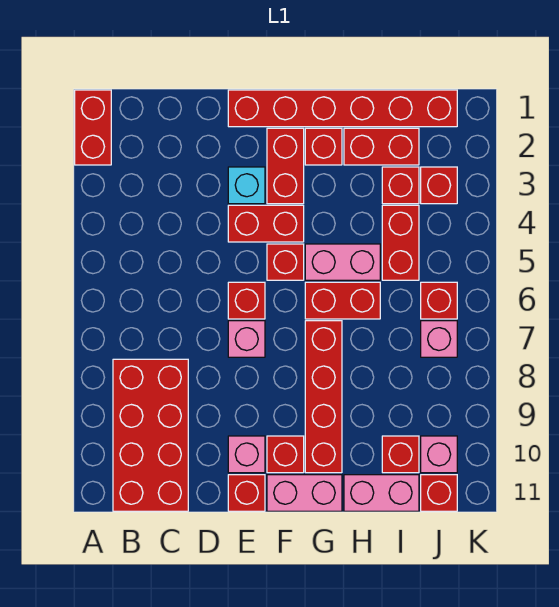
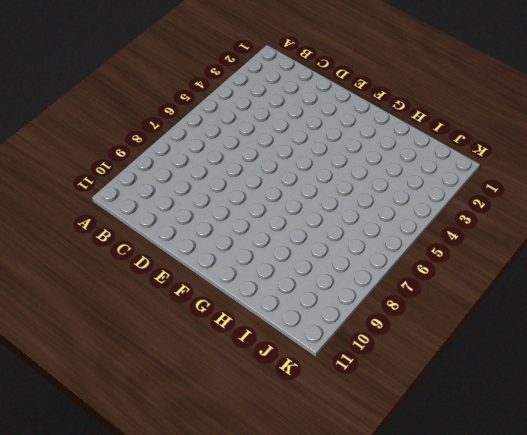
none -> red 1x2 brick [75,90,111,165]
none -> red 2x4 brick [113,359,188,511]
none -> red 1x6 brick [228,90,457,127]

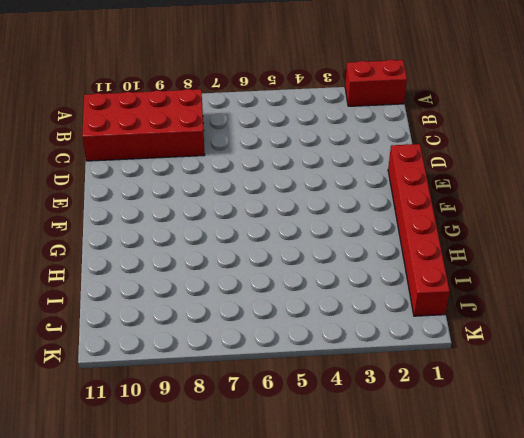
none -> cyan 1x1 brick [228,167,265,204]
none -> red 1x2 brick [228,205,304,242]
none -> red 1x1 brick [228,282,265,319]

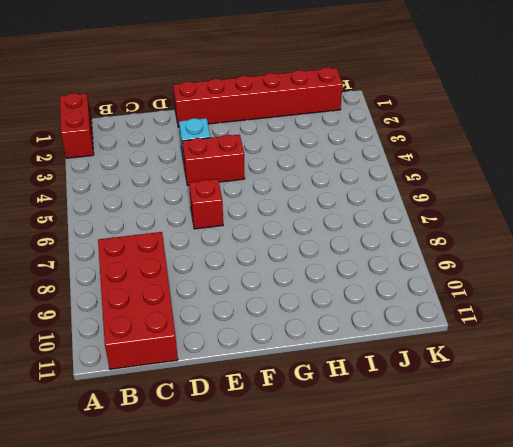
none -> pink 1x1 brick [228,321,265,357]
none -> pink 1x1 brick [228,436,265,473]
none -> red 1x1 brick [228,475,265,511]

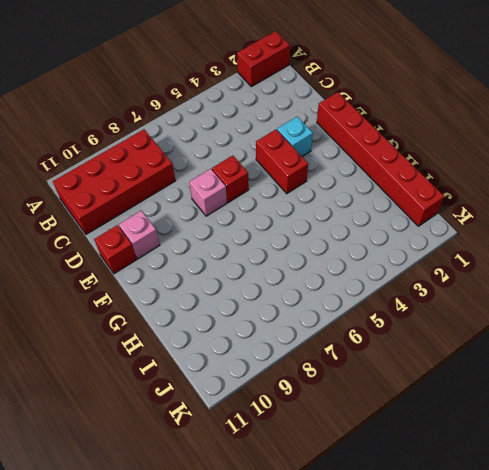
none -> red 1x2 brick [267,128,304,204]
none -> red 1x1 brick [267,244,304,280]
none -> red 1x1 brick [267,436,304,473]

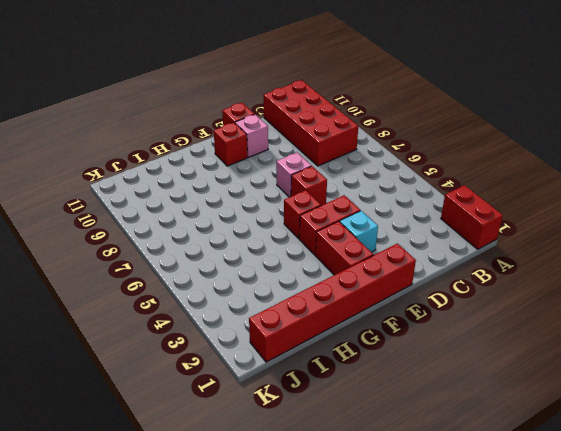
none -> pink 1x2 brick [267,475,342,511]
none -> red 1x1 brick [305,128,342,165]
none -> pink 1x2 brick [305,244,380,280]

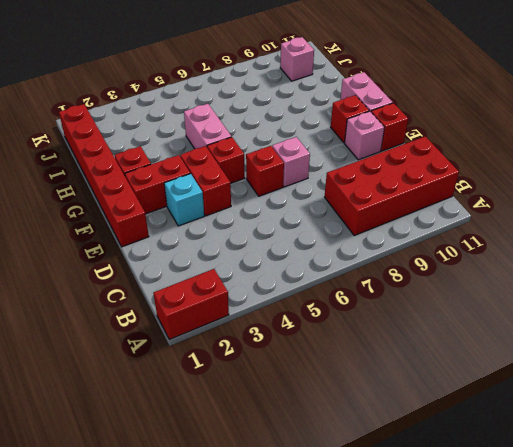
none -> red 1x2 brick [305,282,380,319]
none -> red 1x4 brick [305,321,342,473]
none -> red 1x2 brick [344,128,419,165]

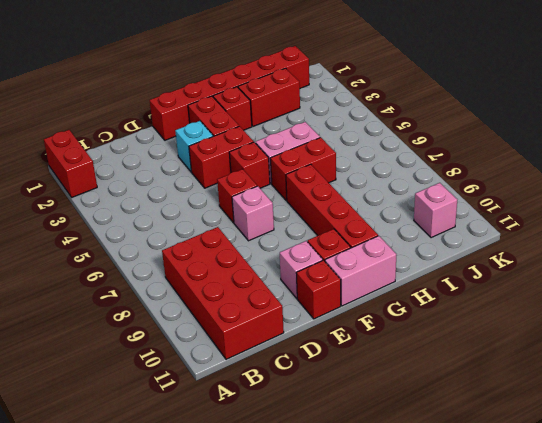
none -> pink 1x2 brick [344,475,419,511]
none -> red 1x1 brick [382,167,419,204]
none -> red 1x2 brick [382,205,419,280]

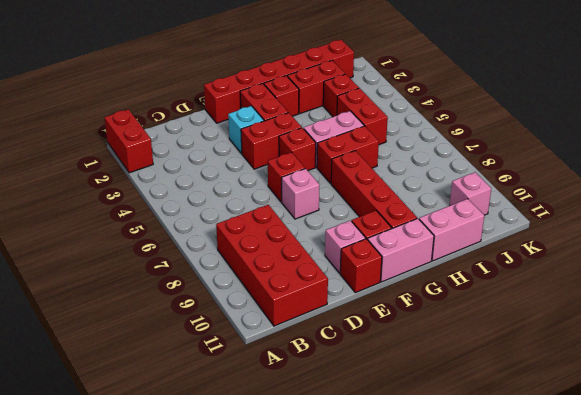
none -> red 1x1 brick [382,436,419,473]
none -> red 1x1 brick [421,167,457,204]
none -> red 1x1 brick [421,282,457,319]

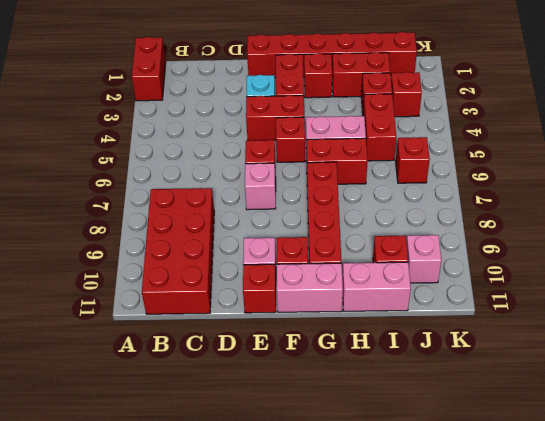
none -> pink 1x1 brick [421,321,457,357]
none -> red 1x1 brick [421,475,457,511]

